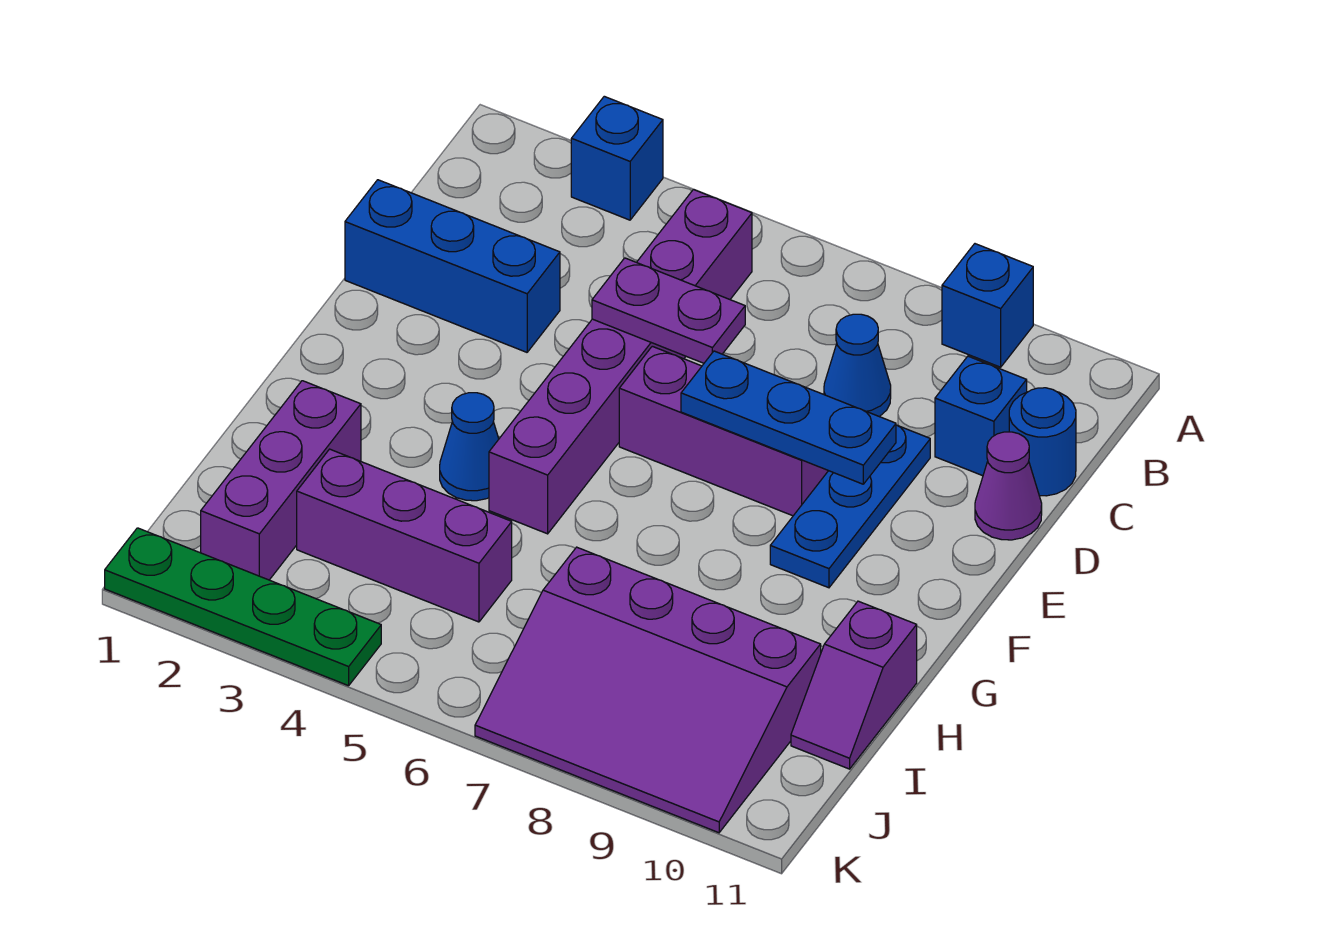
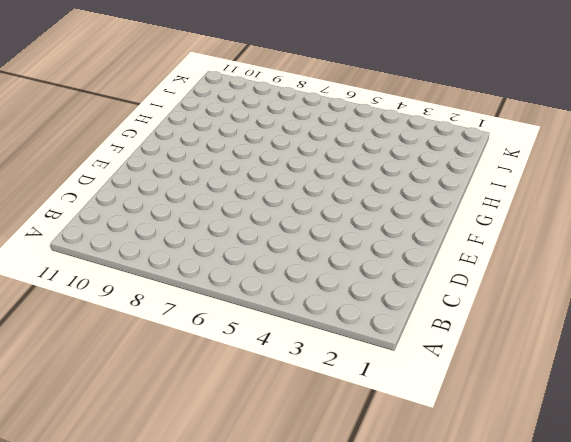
none -> blue 1x1 brick [571,96,663,220]
none -> blue 1x1 brick [942,244,1033,367]
none -> purple 1x6 brick [489,190,752,534]

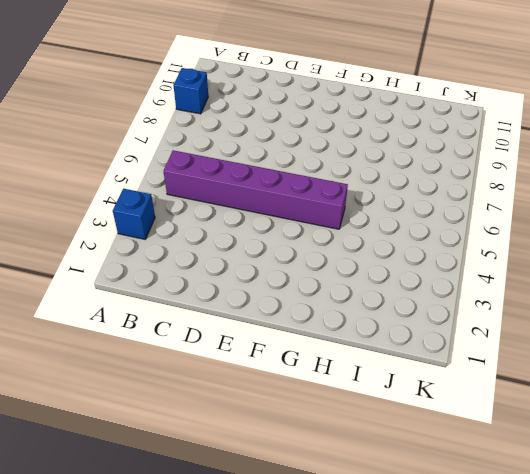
none -> blue 1x1 cone [824,314,891,417]
none -> blue 1x1 brick [935,356,1027,476]
none -> blue 1x1 round brick [1009,388,1076,496]

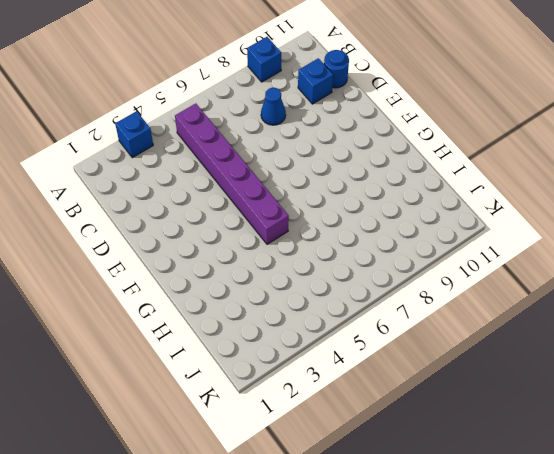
none -> blue 1x3 brick [345,180,560,352]
none -> blue 1x3 plate [770,425,930,588]
none -> purple 1x1 cone [975,432,1042,540]

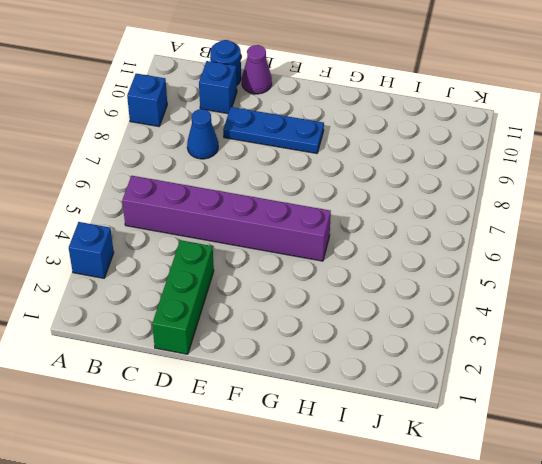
green 1x3 brick [152,240,214,354] -> blue 1x3 brick [345,180,560,352]
none -> purple 1x3 brick [619,346,828,516]
none -> blue 1x1 cone [440,393,499,501]
none -> purple 1x3 brick [201,381,361,580]

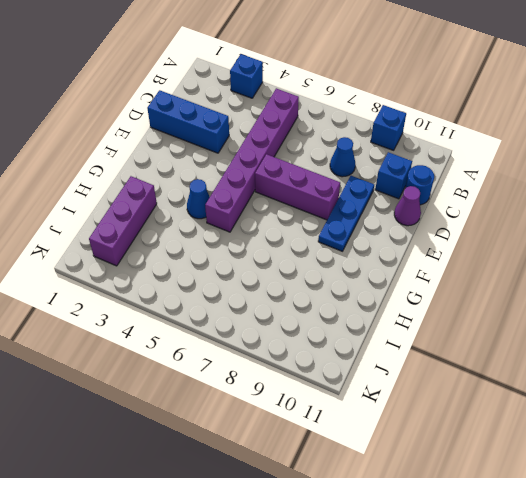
none -> purple 1x2 slope [791,601,917,769]
none -> purple 1x3 brick [297,449,512,622]
none -> purple 3x4 slope [475,547,821,833]

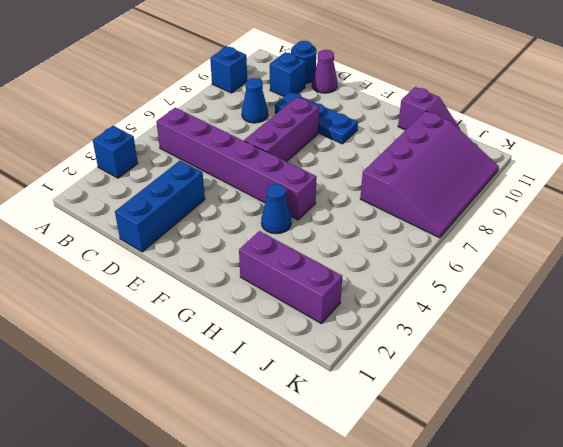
none -> purple 1x3 brick [297,449,512,622]
none -> green 1x4 plate [105,528,381,686]
none -> purple 1x2 plate [592,258,745,363]

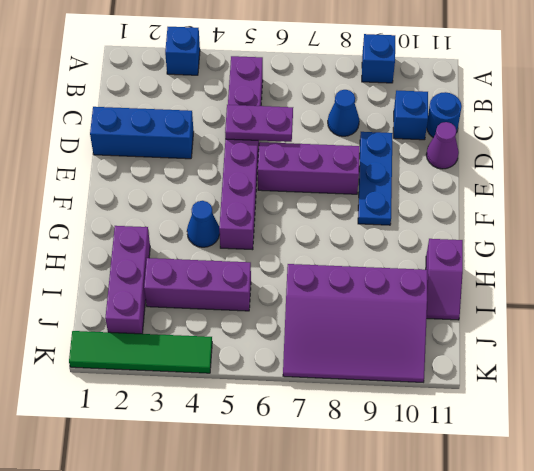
green 1x4 tile [69,331,212,373] -> green 1x4 plate [105,528,381,686]
none -> blue 1x3 plate [681,351,896,484]

